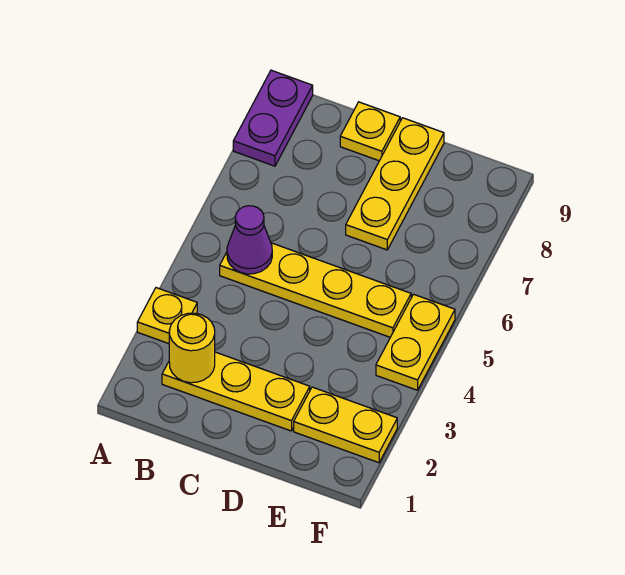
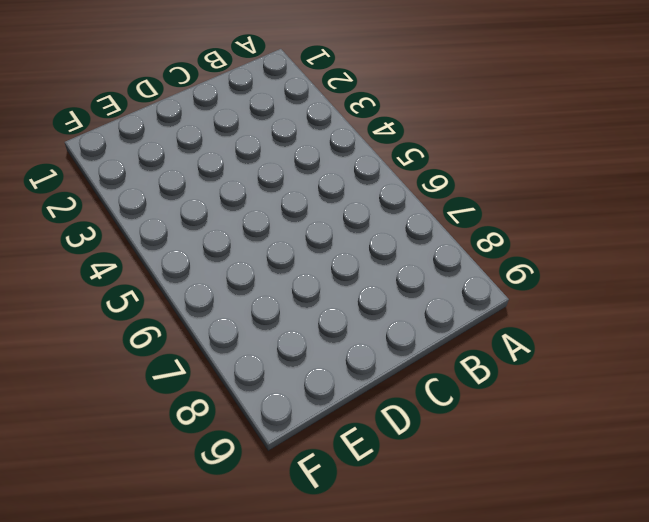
none -> yellow 1x1 plate [137,288,197,344]
none -> purple 1x2 plate [233,70,313,166]

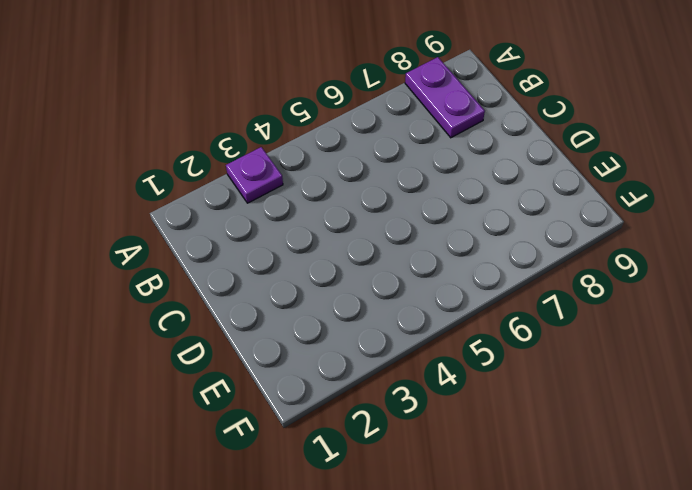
purple 1x1 plate [226,147,283,203] -> yellow 1x1 plate [137,288,197,344]
purple 1x2 plate [405,57,485,138] -> purple 1x2 plate turned to [233,70,313,166]
none -> yellow 1x3 plate [162,352,310,431]
none -> yellow 1x4 plate [220,243,411,337]

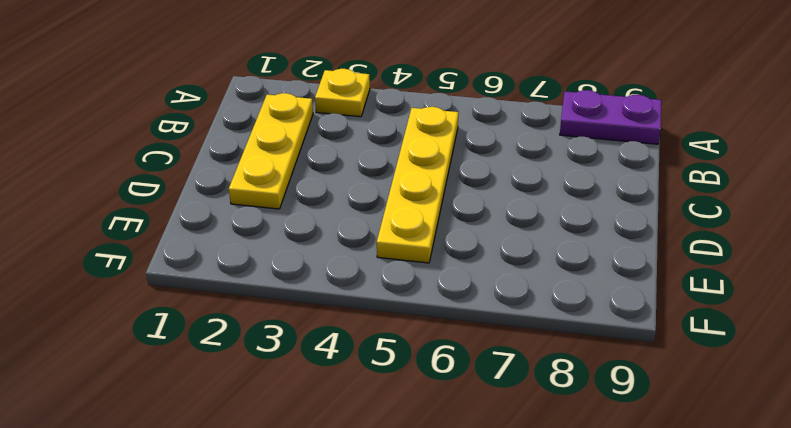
none -> yellow 1x1 plate [340,102,400,161]
none -> yellow 1x3 plate [346,118,444,250]

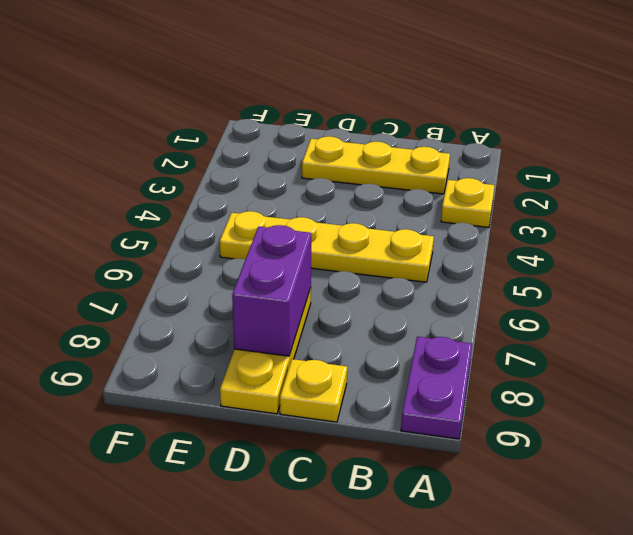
purple 1x2 brick [232,225,311,356] -> none
none -> yellow 1x2 plate [294,387,397,463]
none -> yellow 1x2 plate [376,294,455,390]

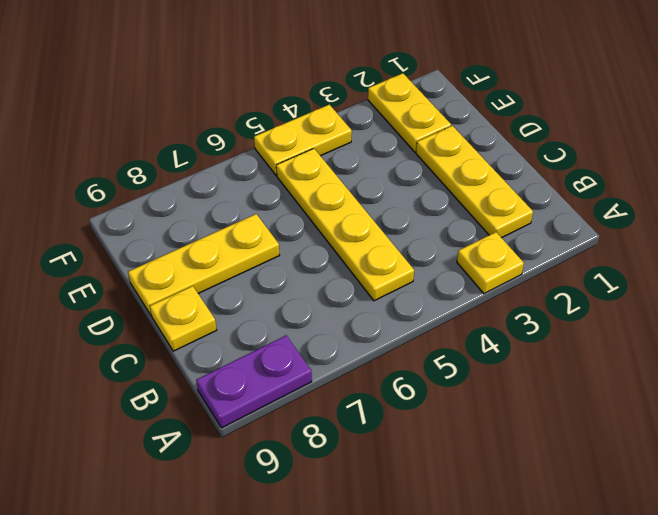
none -> yellow 1x1 round brick [169,313,215,383]
none -> purple 1x1 cone [227,206,272,274]

